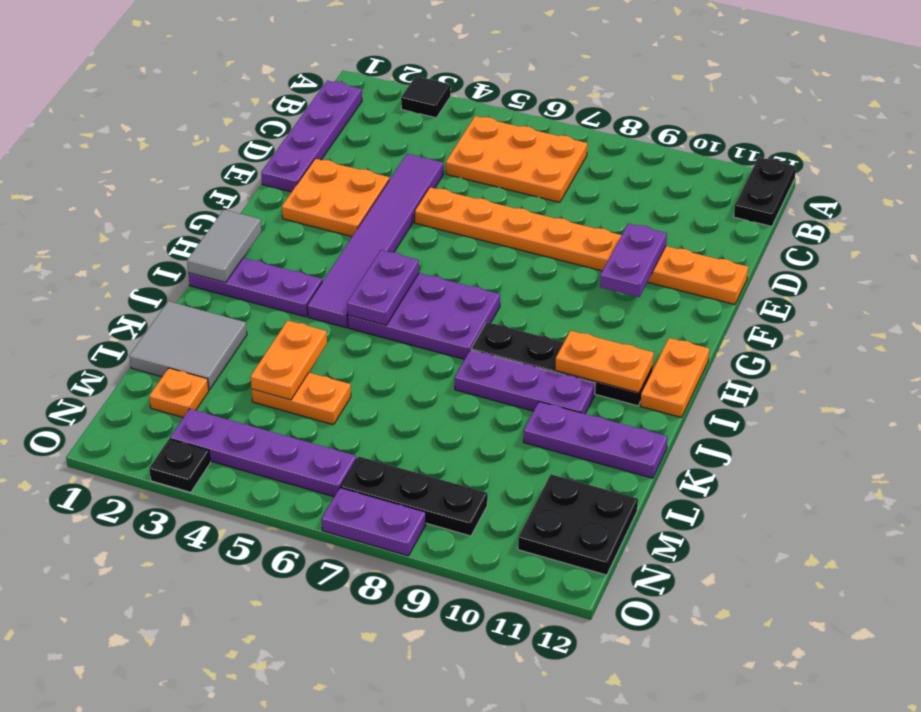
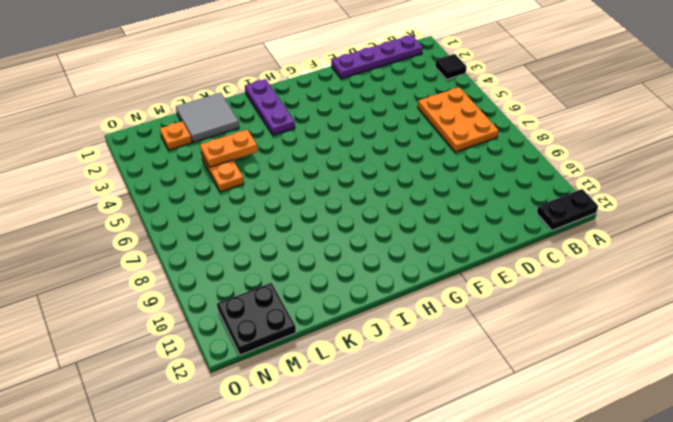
none -> purple 1x6 tile [307,154,443,328]
none -> orange 2x2 plate [282,159,389,237]
none -> orange 1x8 plate [415,187,748,304]

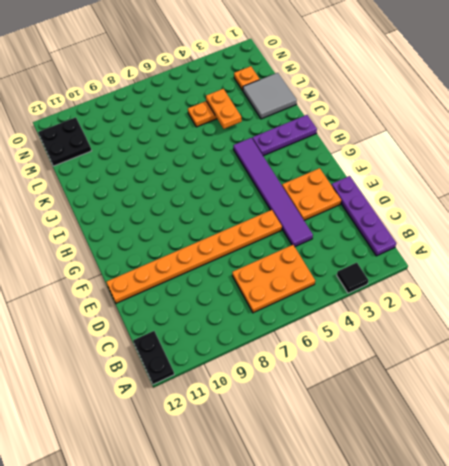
none -> purple 2x3 plate [348,273,500,359]
none -> orange 1x2 plate [640,338,709,417]
none -> black 1x4 plate [471,322,653,406]

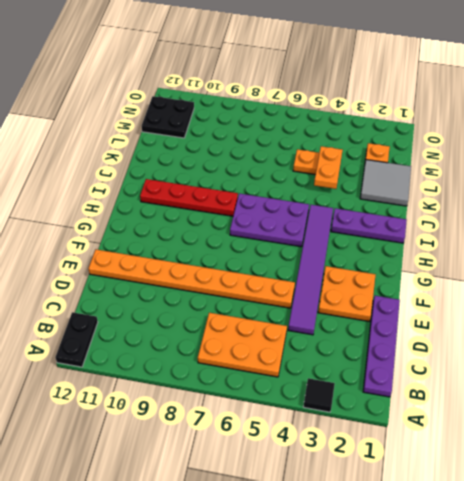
red 1x4 plate [140,179,238,216] -> black 1x4 plate [471,322,653,406]
none -> orange 1x2 plate [640,338,709,417]
none -> purple 1x3 plate [455,350,595,414]
none -> purple 1x3 plate [523,402,668,478]

